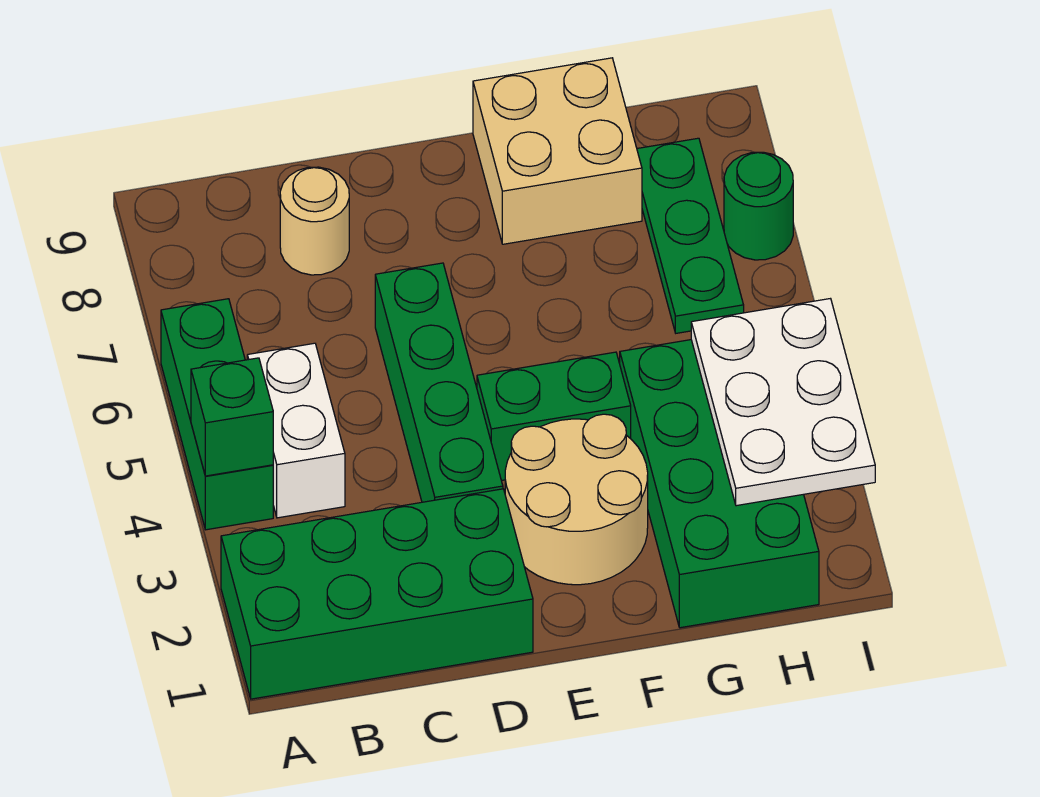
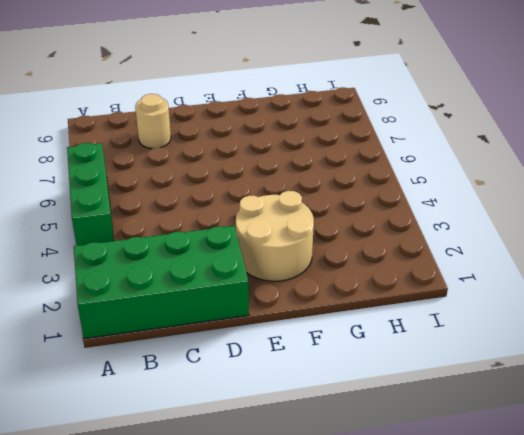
none -> white 1x2 brick [247,343,345,518]
none -> green 1x4 brick [375,263,503,502]
none -> green 1x2 brick [477,352,631,481]

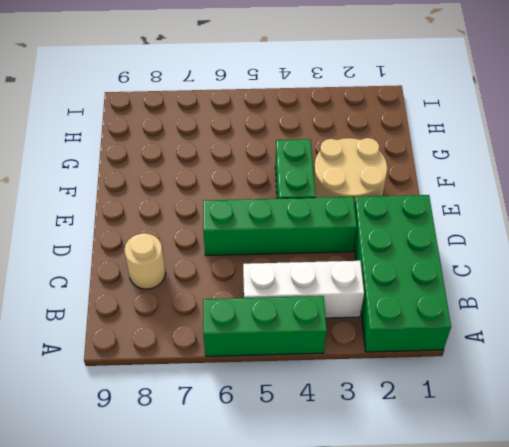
white 1x3 brick [243,261,364,318] -> white 1x2 brick [247,343,345,518]
none -> tan 2x2 brick [473,58,642,244]
none -> green 2x4 brick [620,340,819,628]
none -> green 1x3 plate [637,138,744,333]

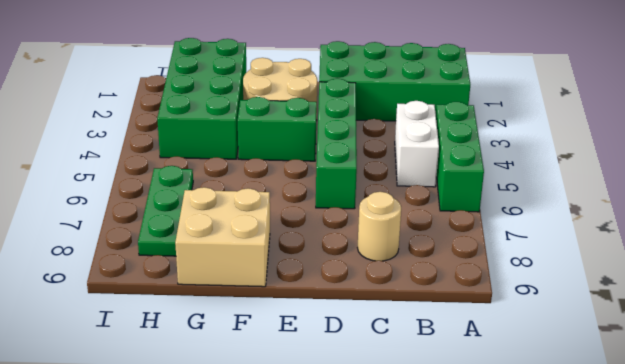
none -> green 1x1 round brick [724,152,793,260]
none -> green 1x1 brick [191,358,273,476]
none -> white 2x3 plate [691,299,875,506]

